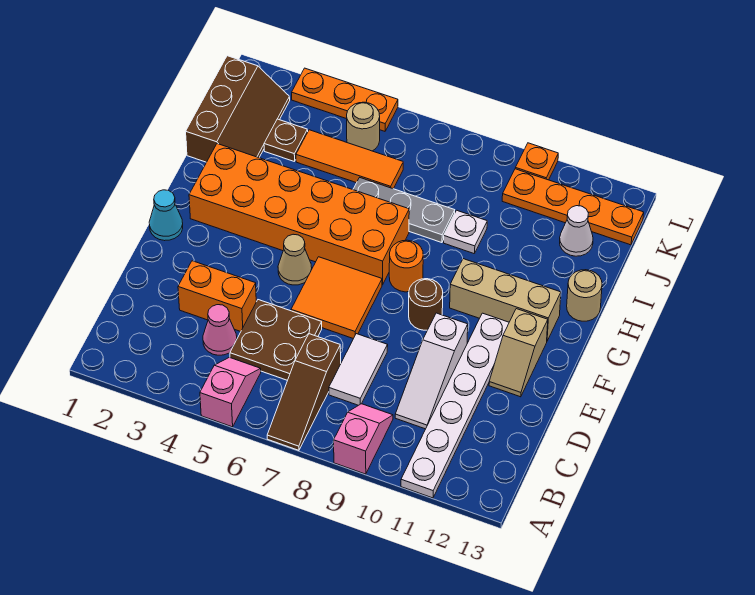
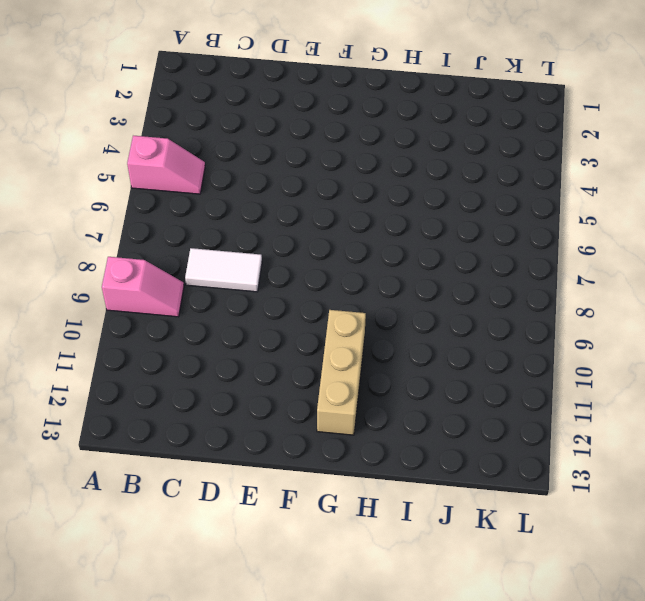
none -> brown 1x3 slope [267,334,341,450]
none -> white 1x6 plate [401,313,509,498]
none -> pink 1x1 cone [203,305,237,355]

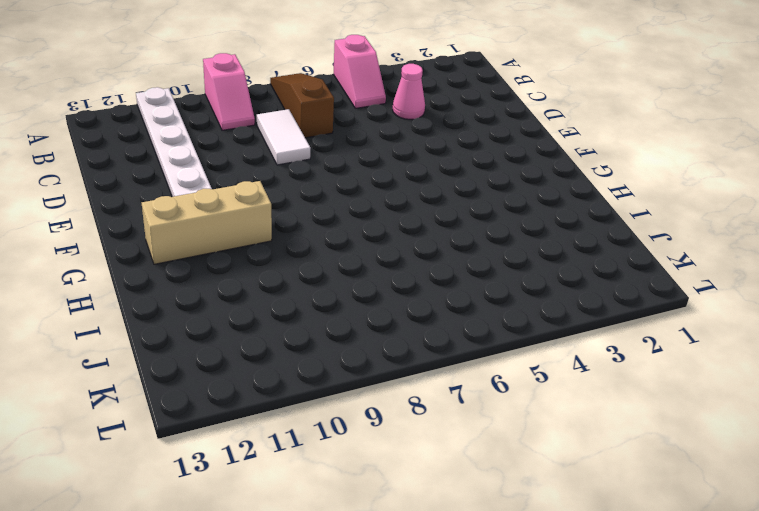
none -> brown 2x2 plate [230,300,322,380]
none -> white 1x3 slope [395,313,468,429]
none -> orange 1x2 brick [178,261,256,332]

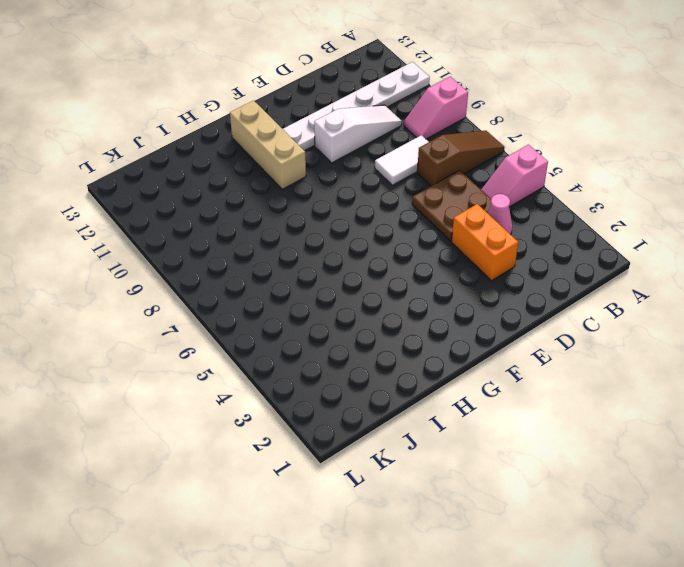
none -> orange 2x2 tile [291,257,382,339]
none -> tan 1x2 slope [489,309,548,397]
none -> cyan 1x1 cone [149,190,183,241]

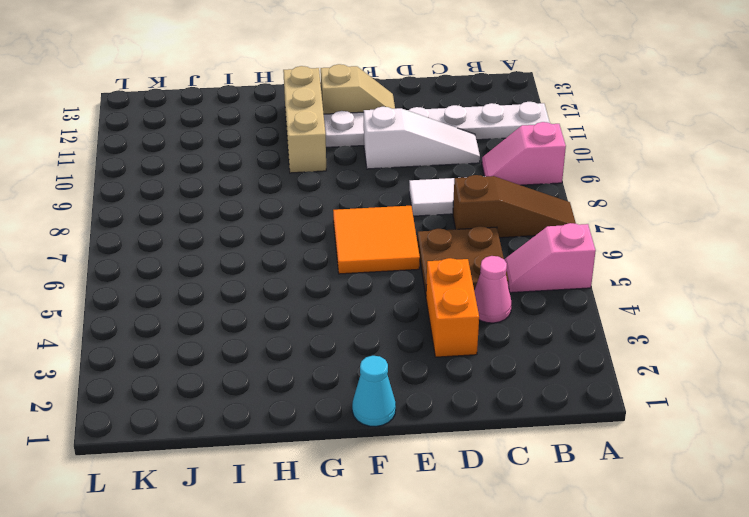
none -> tan 1x1 cone [278,234,312,285]
none -> brown 1x1 round brick [409,279,443,330]
none -> orange 2x6 brick [189,144,409,285]

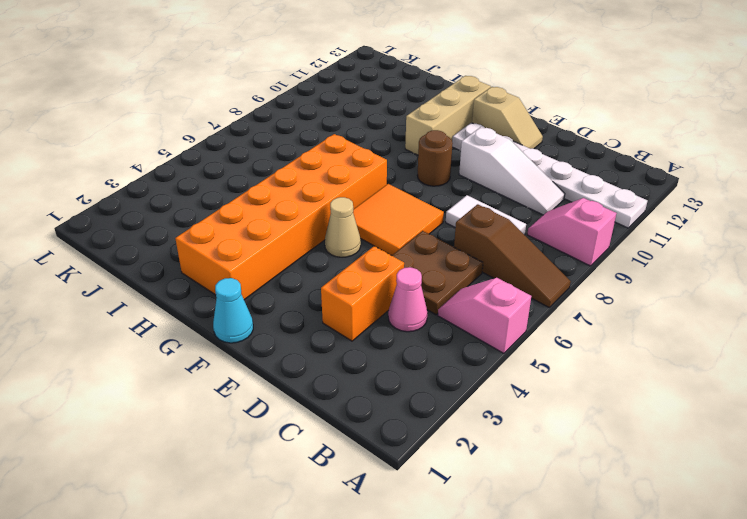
none -> orange 1x1 round brick [389,240,423,292]
none -> tan 1x1 round brick [567,270,602,321]
none -> brown 2x3 slope [186,56,290,162]

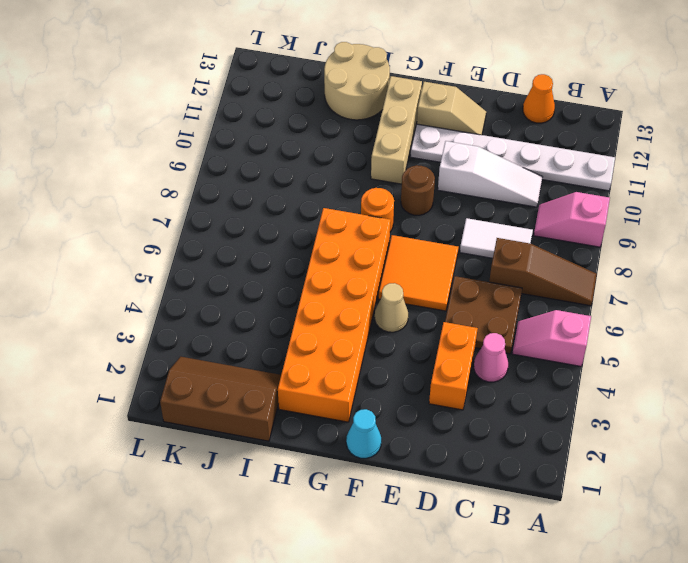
orange 1x1 cone [523,74,555,123] -> none
tan 2x2 round brick [324,42,390,120] -> tan 1x1 round brick [567,270,602,321]
none -> grey 1x3 plate [353,178,455,243]
none -> white 1x1 plate [444,210,487,254]
none -> brown 1x1 plate [264,119,308,162]

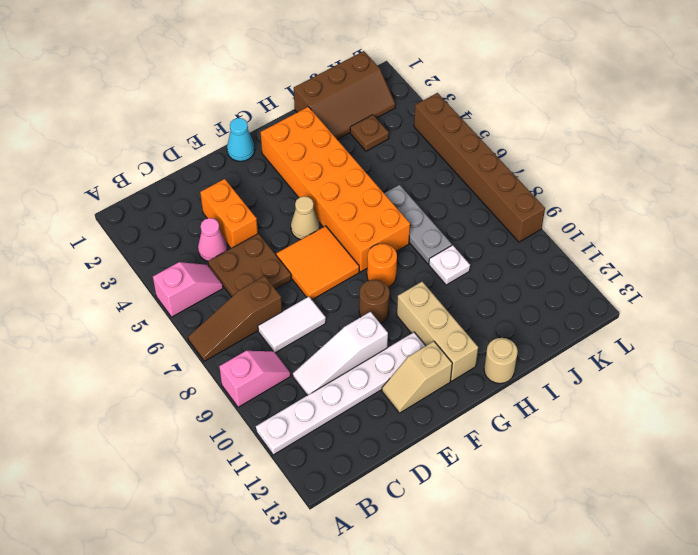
brown 1x6 brick [414,93,545,242] -> orange 1x3 plate [292,68,398,131]
none -> orange 1x3 tile [296,130,403,189]
none -> white 1x1 cone [560,206,593,256]
none -> tan 1x1 round brick [347,102,380,151]

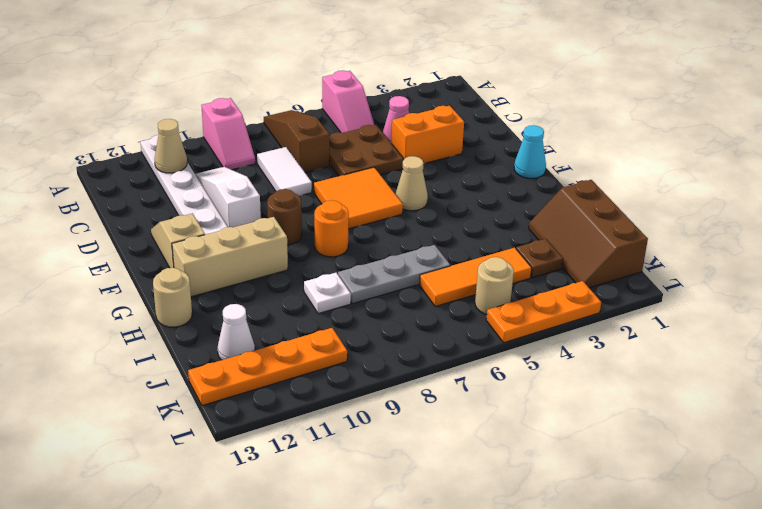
tan 1x1 cone [155,119,187,173] -> none
none -> orange 2x6 brick [189,144,409,285]
none -> orange 1x1 plate [515,143,558,180]

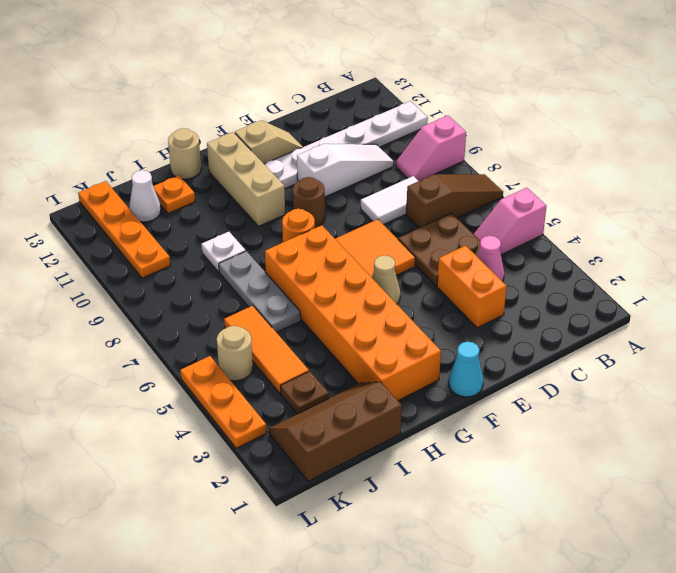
orange 1x1 plate [153,175,195,213] -> orange 1x1 plate moved to [515,143,558,180]

